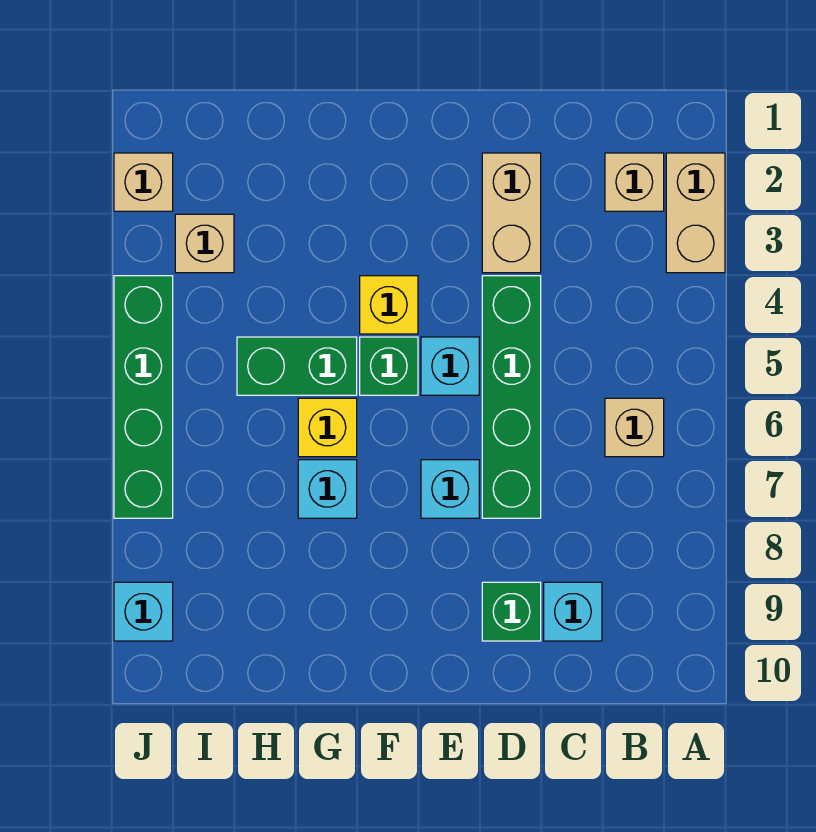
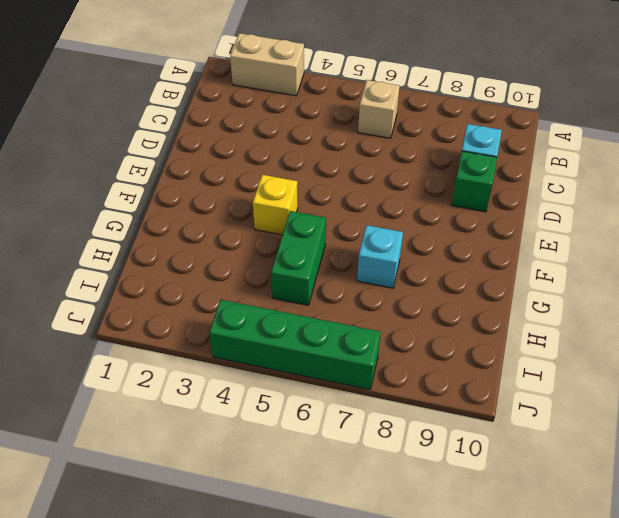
none -> tan 1x1 brick [605,153,664,211]
none -> tan 1x2 brick [482,153,541,273]
none -> green 1x4 brick [482,276,541,518]

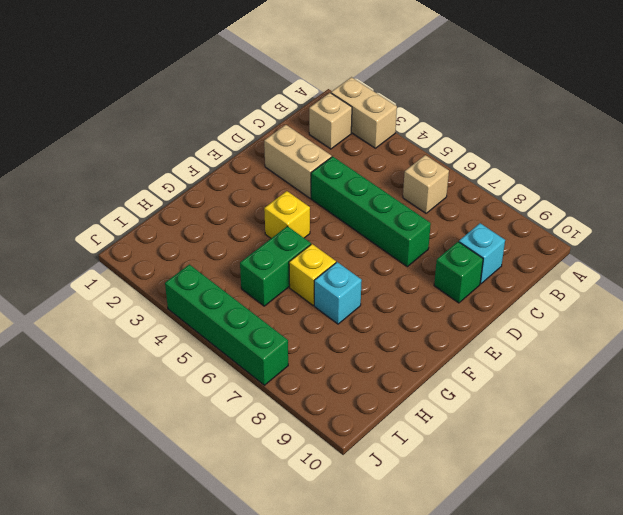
none -> cyan 1x1 brick [421,337,479,395]
none -> cyan 1x1 brick [421,460,479,518]
none -> green 1x1 brick [360,337,418,395]

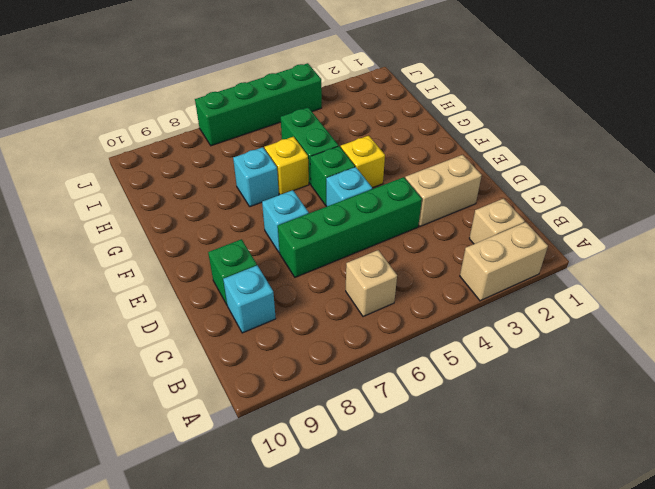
none -> tan 1x1 brick [175,214,234,273]
none -> tan 1x1 brick [114,153,173,211]
none -> cyan 1x1 brick [114,582,173,641]

